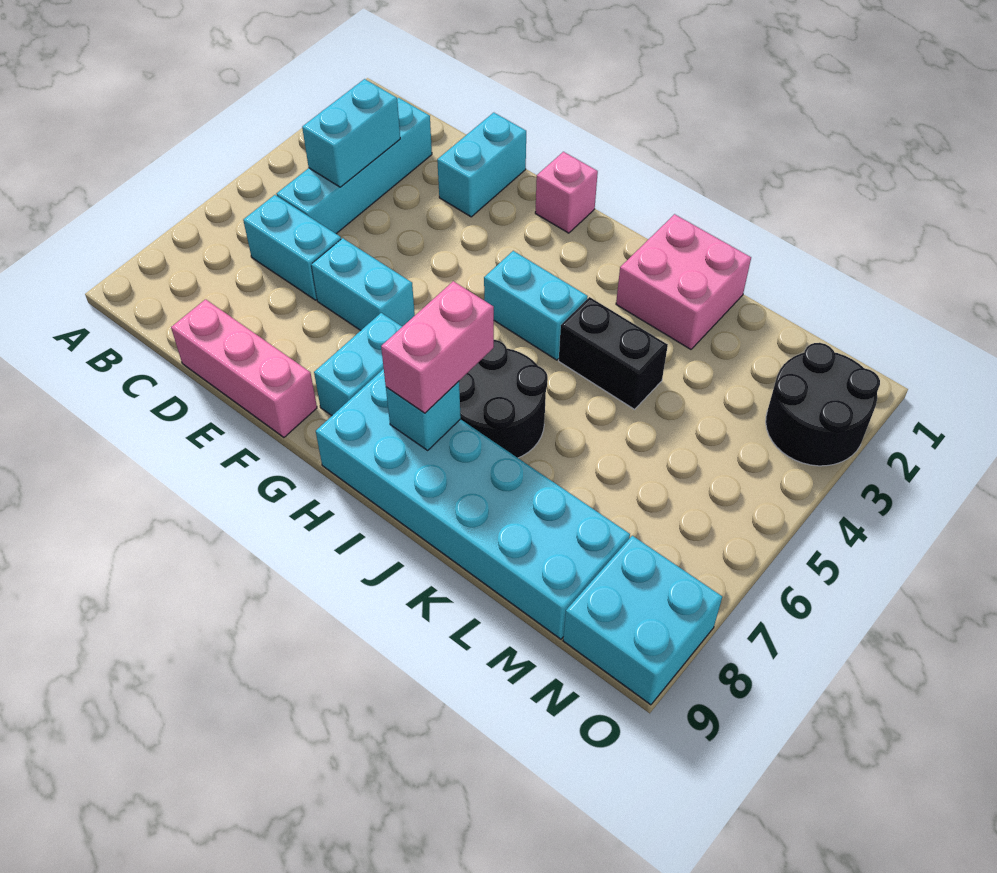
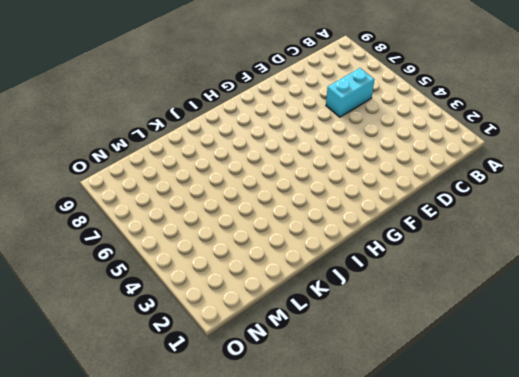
none -> cyan 1x4 brick [277,98,432,234]
none -> pink 1x3 brick [171,299,317,437]
none -> cyan 1x2 brick [437,113,526,217]

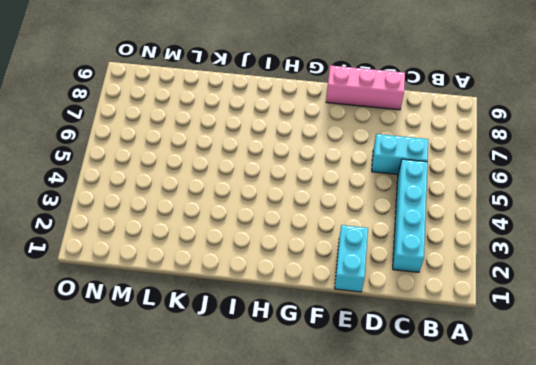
none -> cyan 1x2 brick [311,238,415,330]
none -> pink 1x1 brick [535,152,598,233]
none -> cyan 1x2 brick [314,313,402,415]

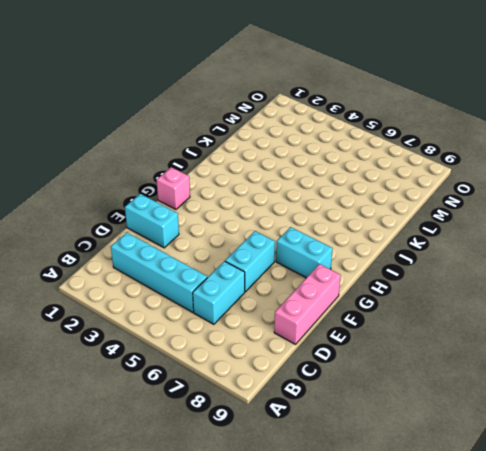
none -> cyan 1x2 brick [484,251,588,360]
none -> cyan 2x6 brick [316,369,630,639]
none -> black 2x2 round brick [459,340,548,458]

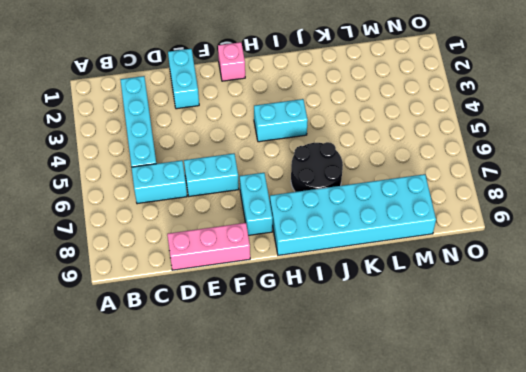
none -> pink 2x2 brick [616,214,751,349]
none -> black 1x2 brick [559,297,668,409]
none -> black 2x2 round brick [766,343,880,466]

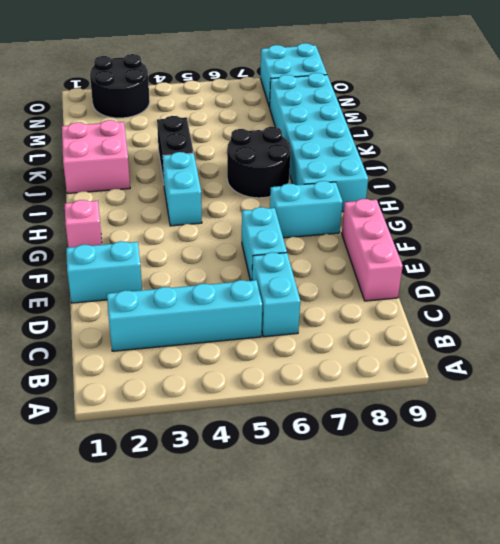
none -> cyan 1x2 brick [302,79,400,187]
none -> cyan 1x1 brick [386,381,461,450]
none -> pink 1x2 brick [381,281,494,413]

